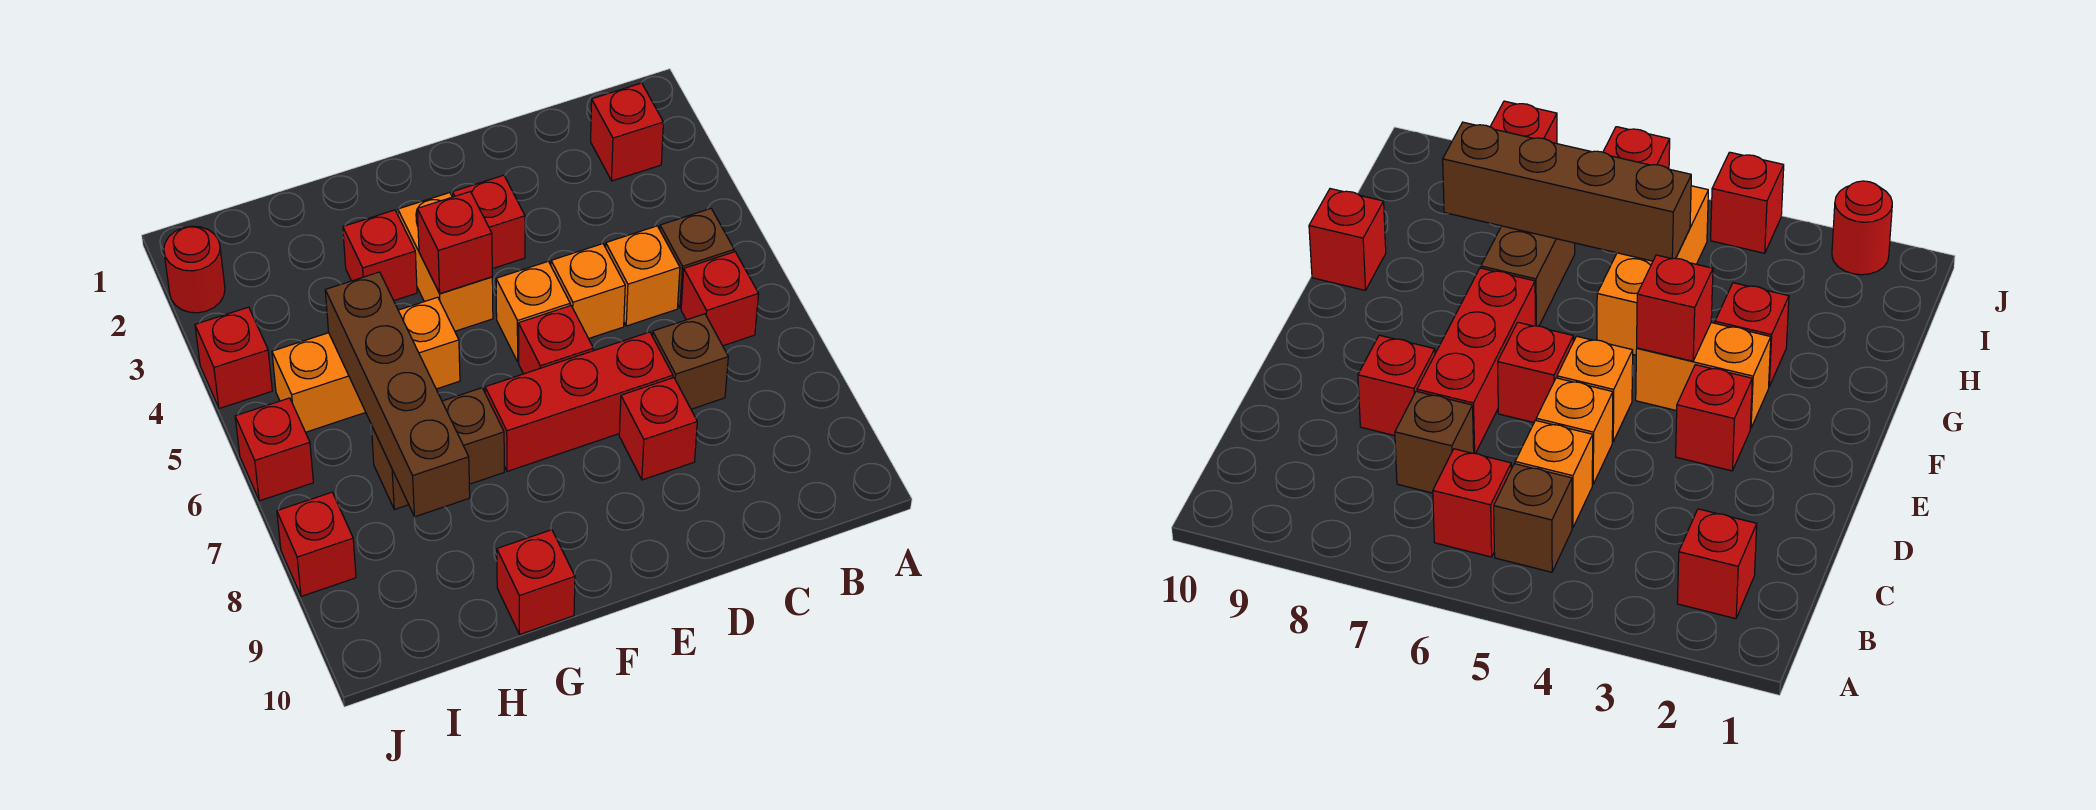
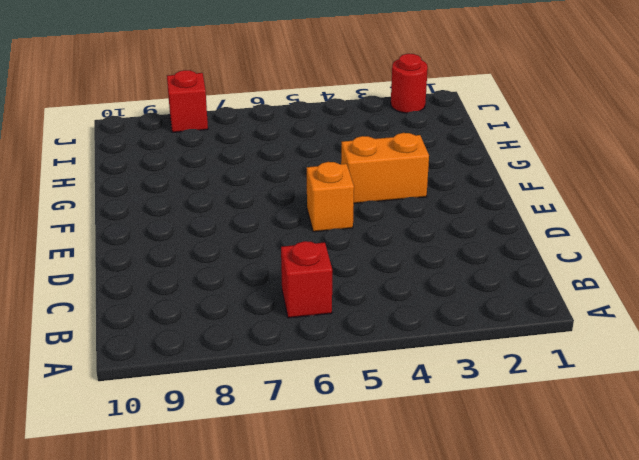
none -> red 1x1 brick [591,83,663,181]
none -> brown 1x1 brick [660,209,734,308]
none -> orange 1x1 brick [606,226,680,326]

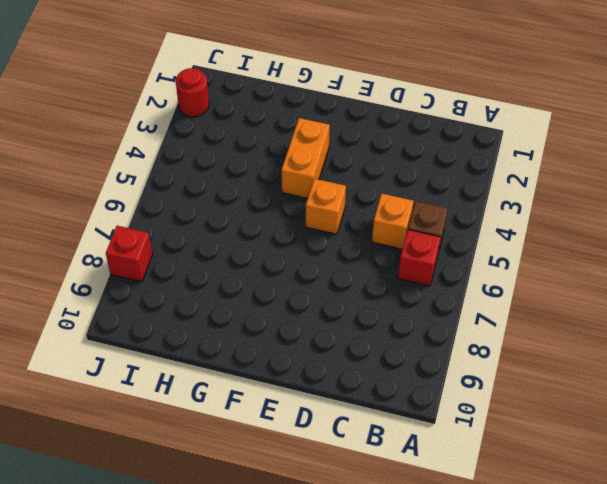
none -> red 1x1 brick [591,83,663,181]
none -> brown 1x1 brick [652,314,728,409]
none -> orange 1x1 brick [551,244,625,339]

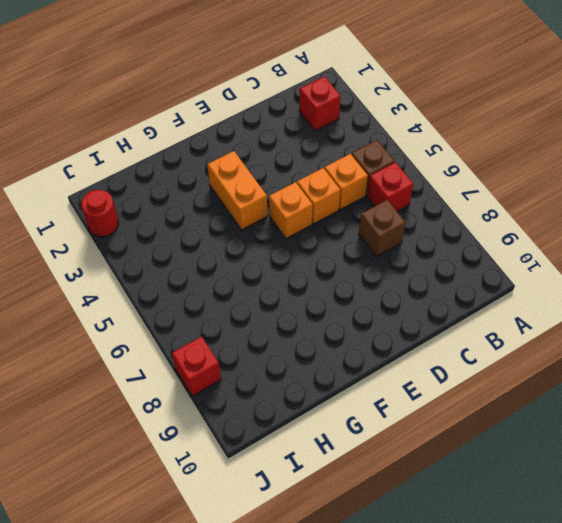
none -> red 1x3 brick [485,332,673,471]
none -> red 1x1 brick [619,378,697,480]
none -> red 1x1 brick [452,175,525,269]

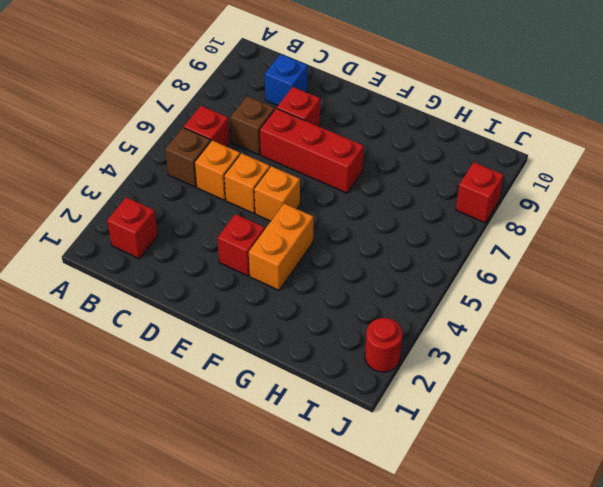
blue 1x1 brick [265,54,308,105] -> none
none -> red 1x1 brick [519,306,593,374]
none -> red 1x1 brick [343,210,417,300]
none -> orange 1x3 brick [272,297,460,432]

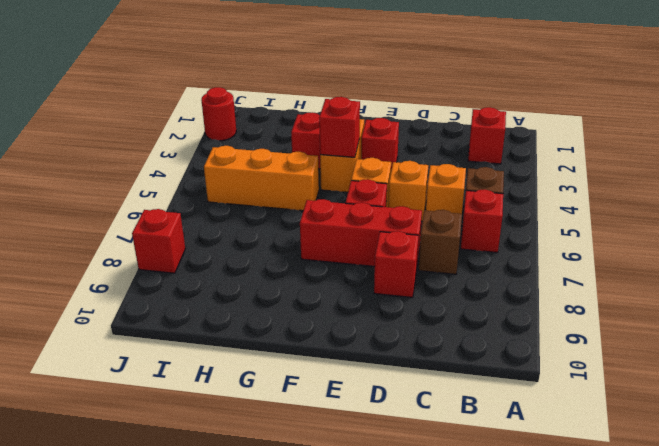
none -> brown 1x2 brick [371,388,504,510]
none -> red 1x1 brick [497,530,575,635]
none -> red 1x1 brick [195,307,272,409]

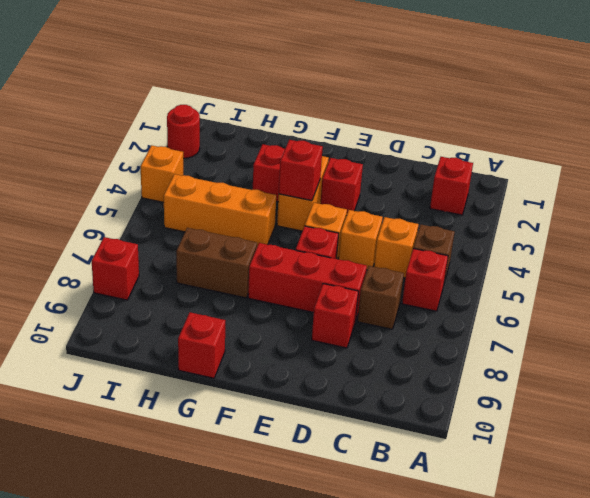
orange 1x1 brick [141,145,183,202] -> red 1x1 brick [195,307,272,409]
none -> red 1x1 brick [235,398,313,501]
none -> brown 1x4 brick [325,272,470,517]

